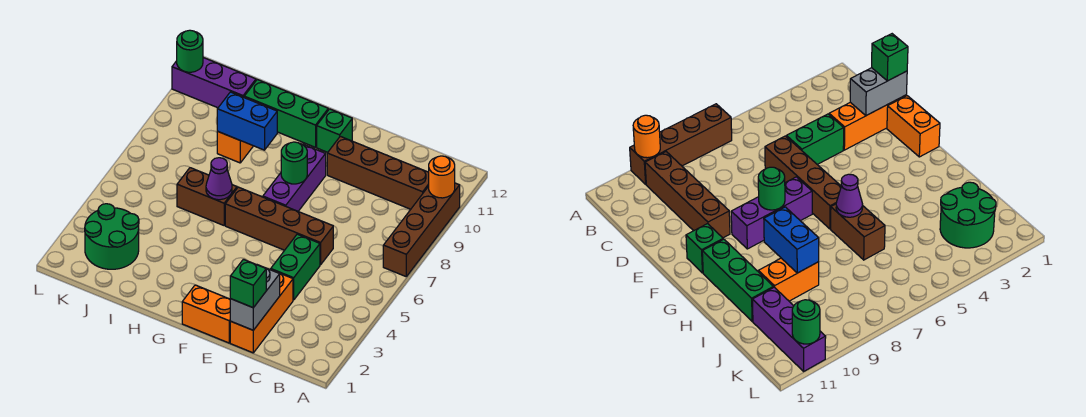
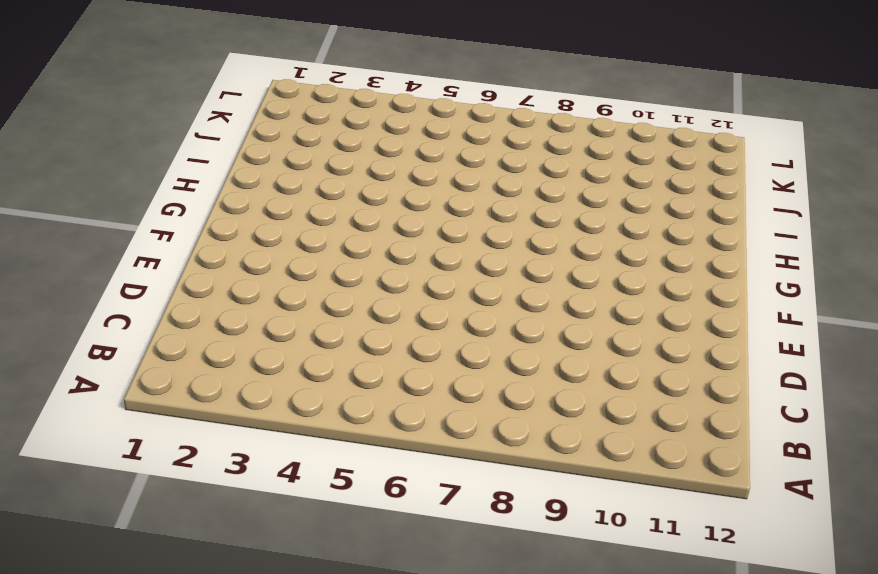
none -> brown 1x4 brick [383,183,460,276]
none -> brown 1x4 brick [327,136,429,209]
none -> orange 1x3 brick [230,269,293,353]

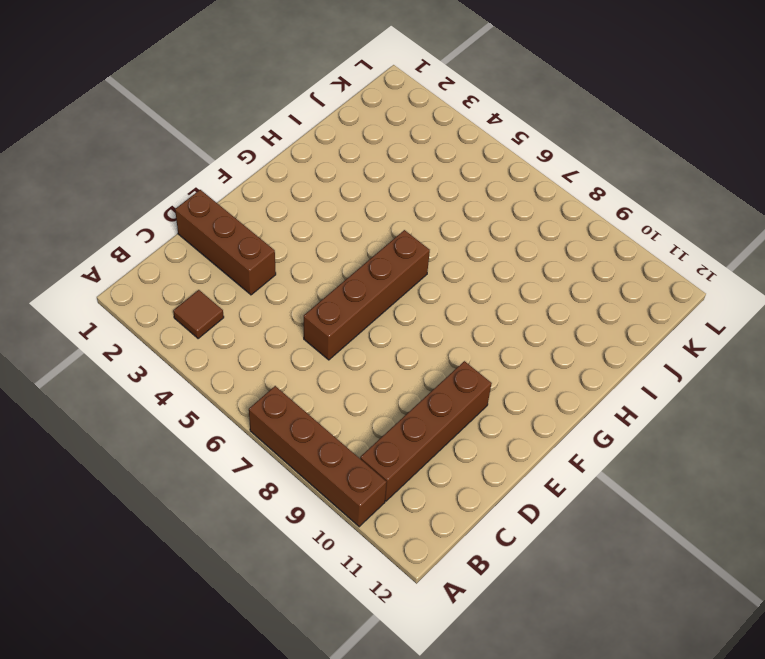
brown 1x1 tile [173,290,224,339] -> none
brown 1x3 brick [175,190,276,295] -> orange 1x3 brick [230,269,293,353]
none -> green 1x2 brick [271,234,320,300]
none -> orange 1x2 brick [182,285,230,343]
none -> purple 1x3 brick [263,144,326,211]

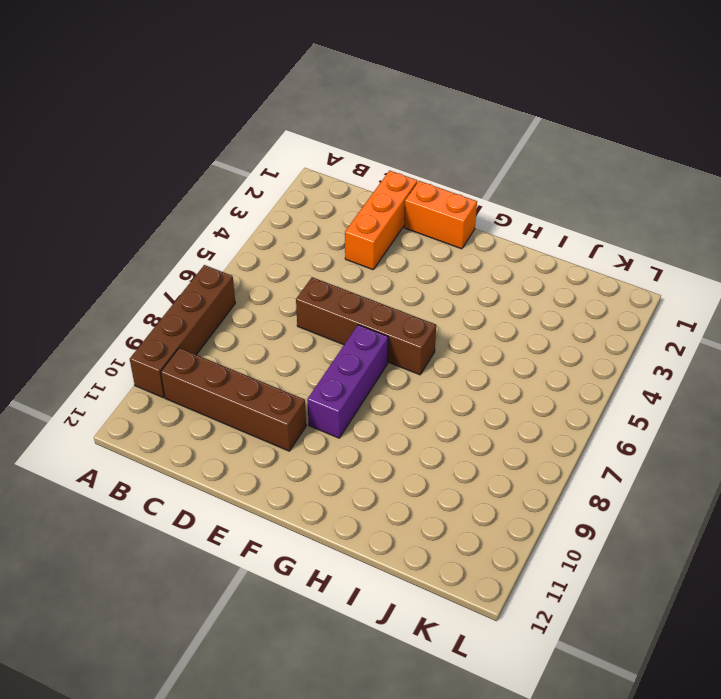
none -> green 1x2 brick [271,234,320,300]
none -> green 1x1 brick [317,109,352,152]
none -> green 1x3 brick [244,80,328,147]

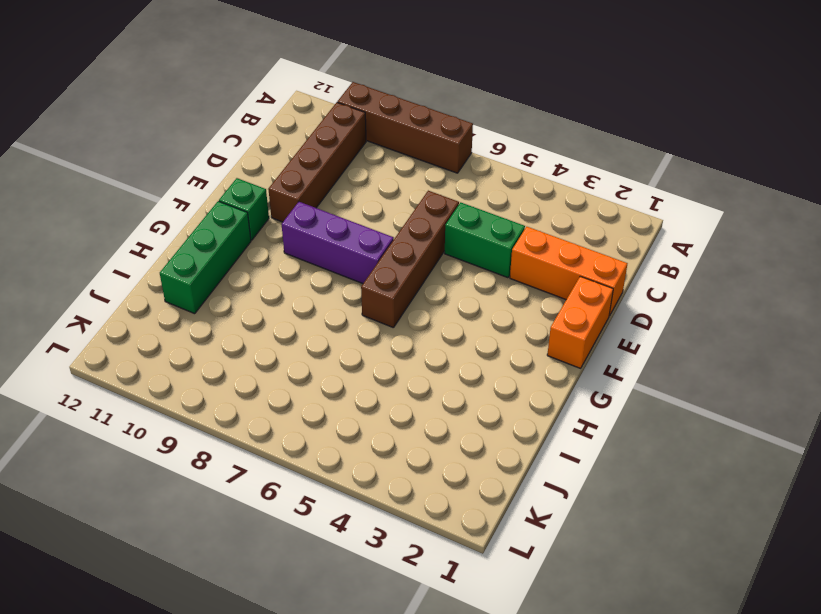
none -> brown 1x2 brick [177,168,237,225]
none -> orange 1x2 brick [217,97,265,163]
none -> green 2x2 round brick [85,204,139,269]

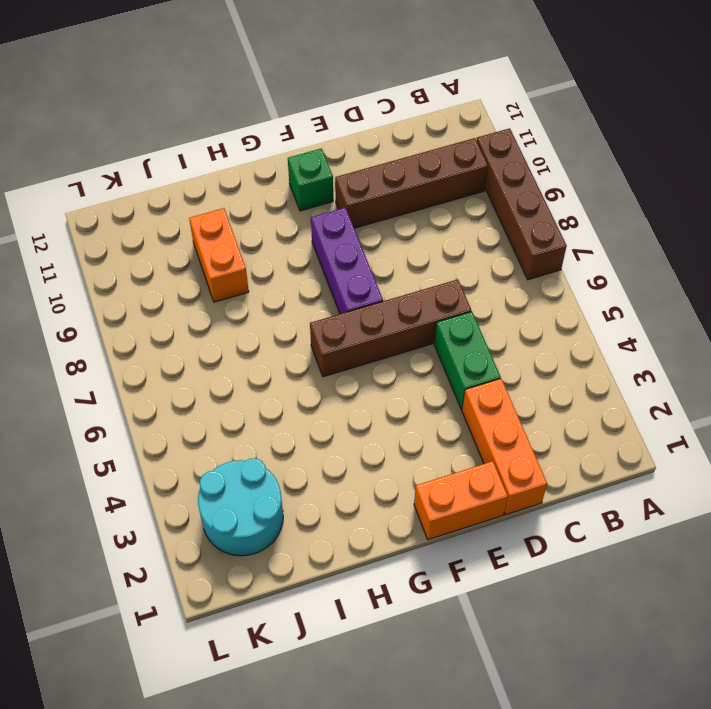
cyan 2x2 round brick [198,458,283,556] -> green 2x2 round brick [85,204,139,269]
none -> green 1x3 brick [244,80,328,147]
none -> brown 1x2 brick [177,168,237,225]
none -> purple 1x3 brick [172,58,256,108]

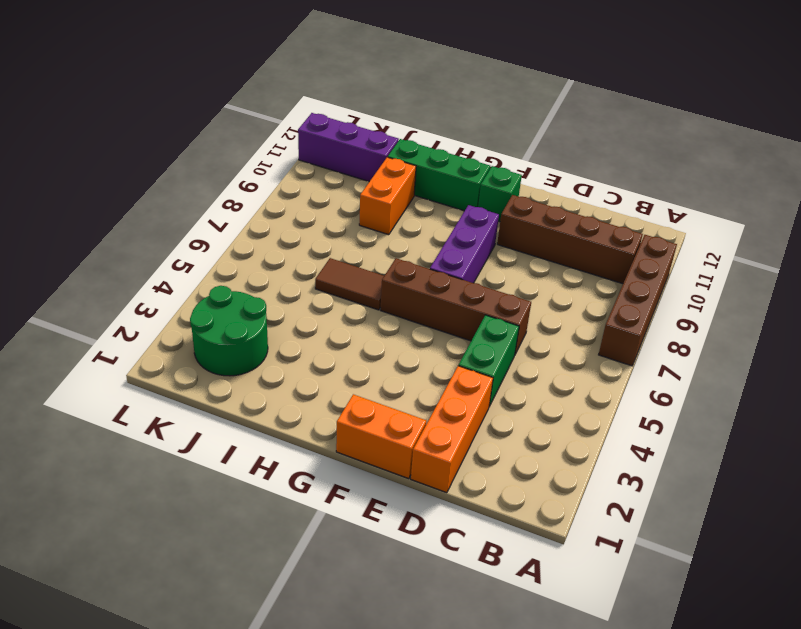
brown 1x2 tile [315,258,384,310] -> brown 1x2 brick [177,168,237,225]
none -> orange 1x1 round brick [429,156,455,198]
none -> grey 1x2 brick [230,265,280,330]
none -> green 1x1 round brick [281,142,307,184]

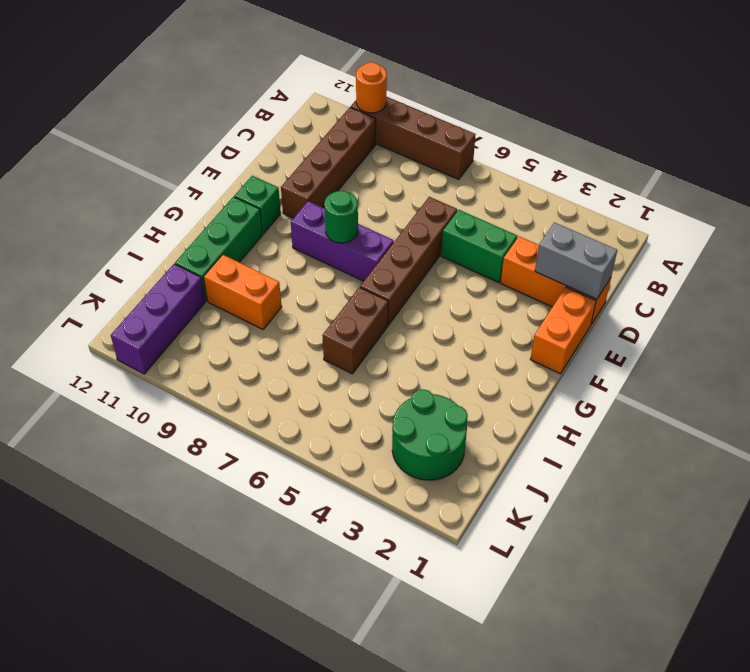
none -> purple 1x1 cone [206,158,232,200]
none -> blue 1x2 brick [217,92,277,150]
none -> green 1x1 round brick [177,30,203,72]

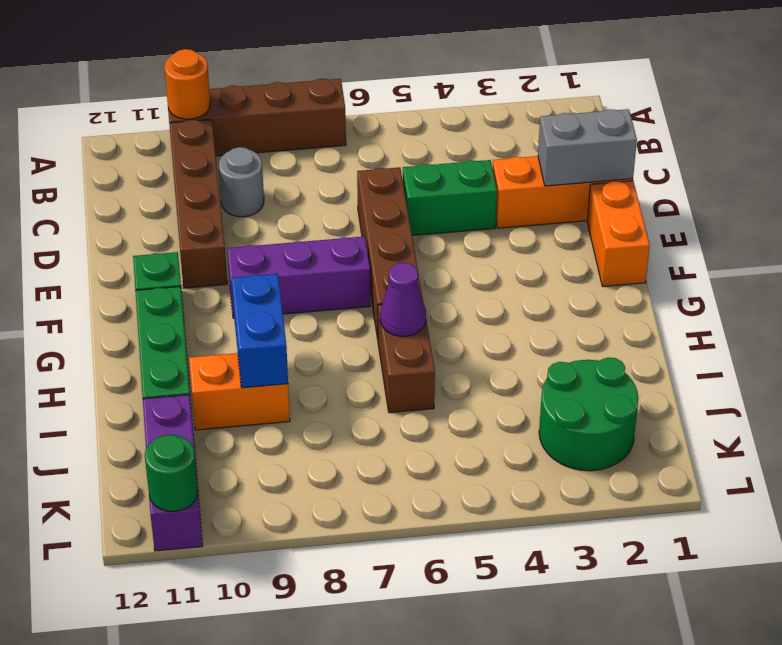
grey 1x1 round brick [219,147,264,217] -> none
none -> green 1x1 round brick [281,142,307,184]
none -> green 1x1 brick [230,259,266,308]

